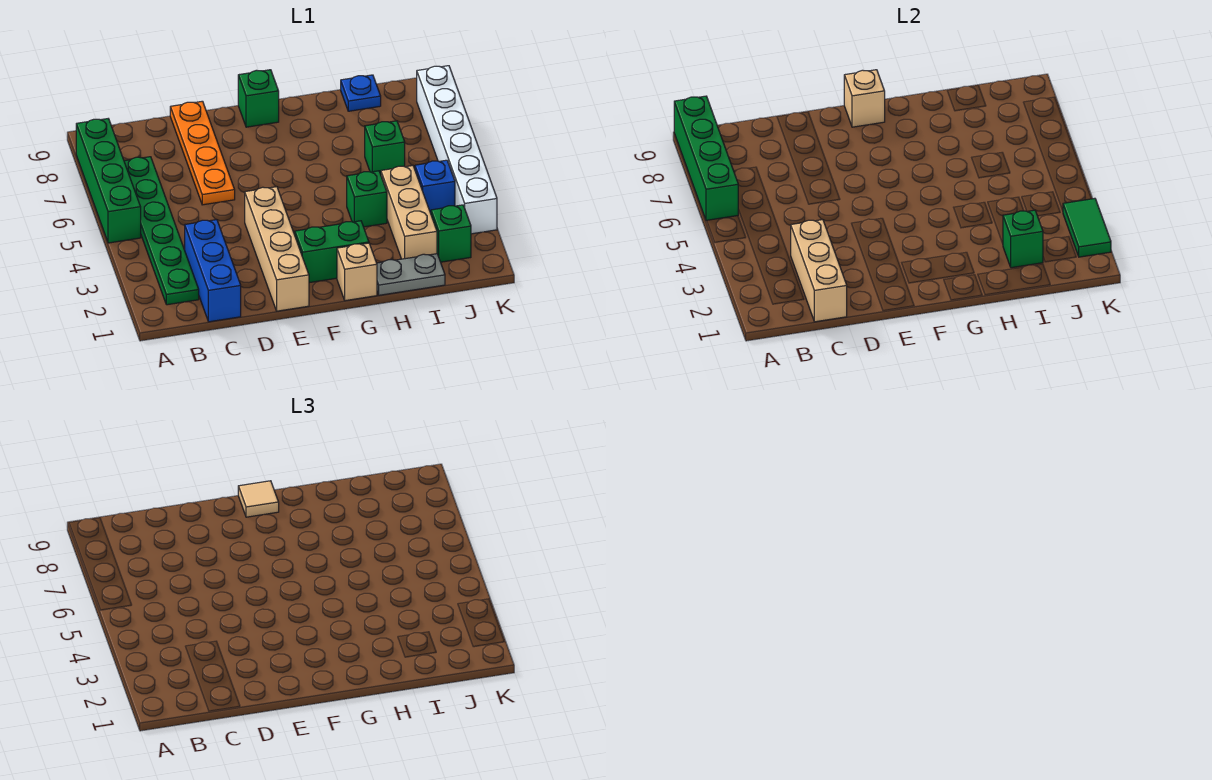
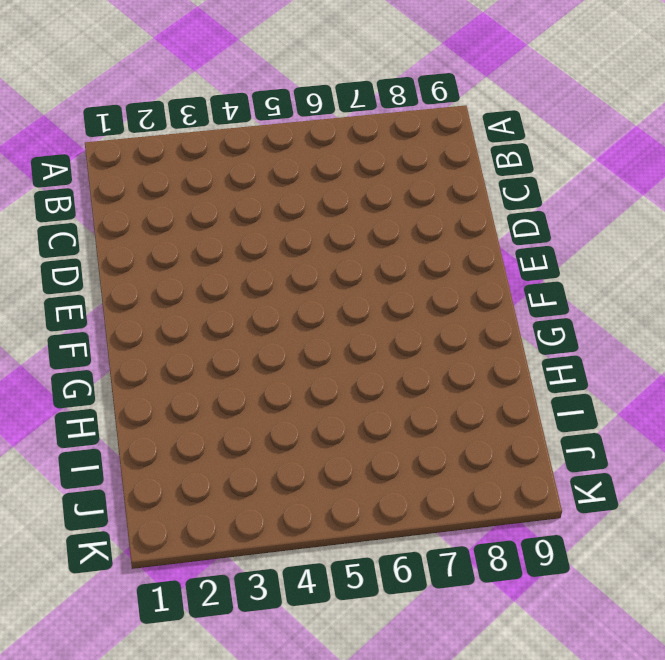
none -> green 1x4 brick [76,119,141,243]
none -> green 1x6 plate [124,157,199,305]
none -> blue 1x3 brick [185,220,241,322]

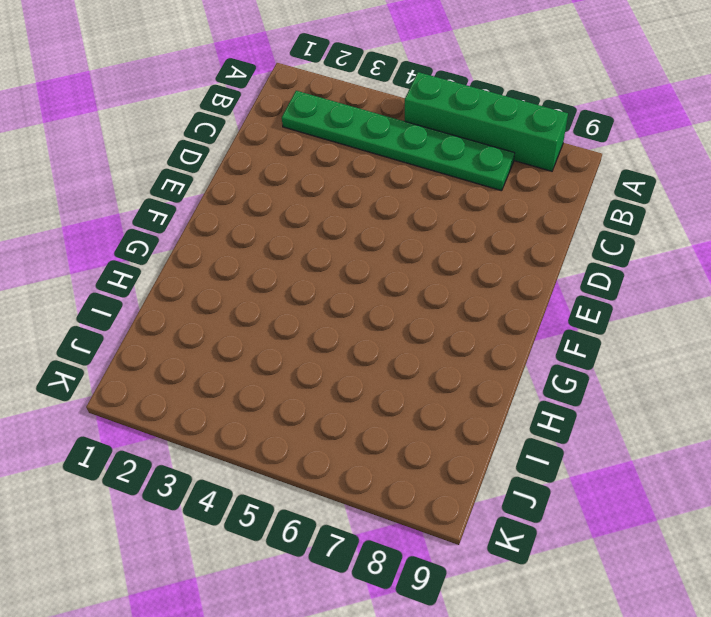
none -> blue 1x3 brick [185,220,241,322]
none -> orange 1x4 plate [170,101,235,205]
none -> tan 1x4 brick [245,187,309,311]

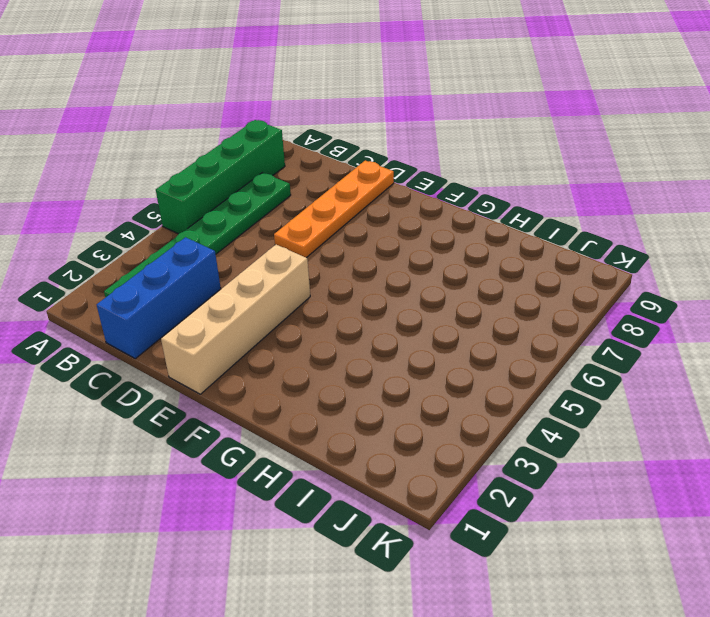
none -> green 1x2 brick [295,221,369,283]
none -> green 1x1 brick [238,70,279,127]
none -> tan 1x1 brick [337,243,377,301]

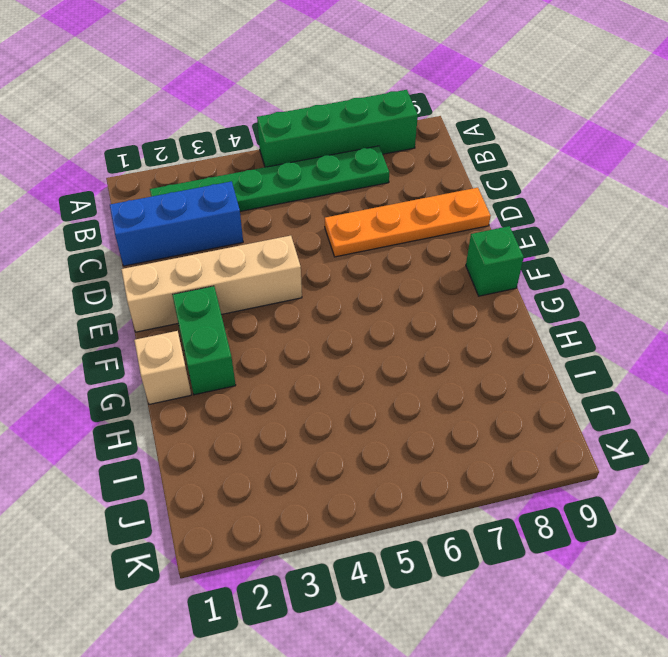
none -> grey 1x2 plate [377,254,445,295]
none -> green 1x1 brick [347,171,387,227]
none -> tan 1x3 brick [381,166,437,259]

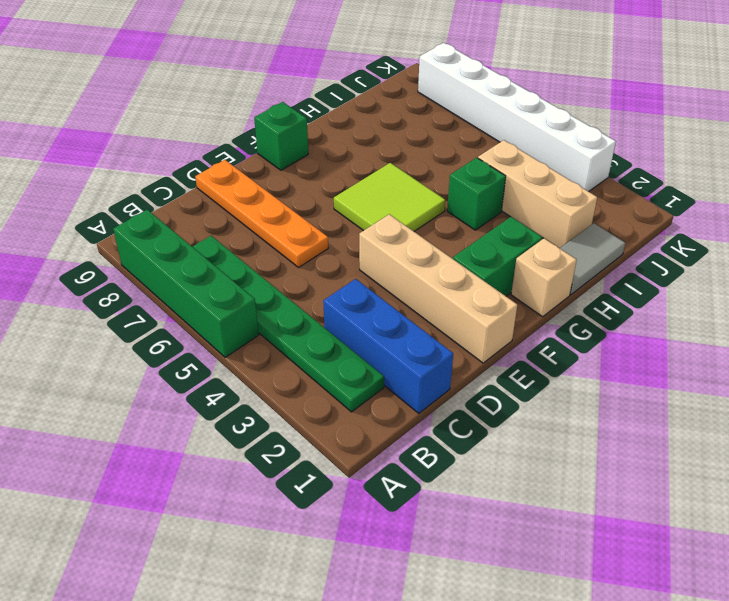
lime 2x2 tile [334,163,445,231] -> none
grey 1x2 tile [560,223,625,295] -> grey 1x2 plate [377,254,445,295]
none -> green 1x1 brick [365,121,405,174]
none -> blue 1x1 plate [341,75,381,111]
none -> green 1x1 brick [431,205,471,262]

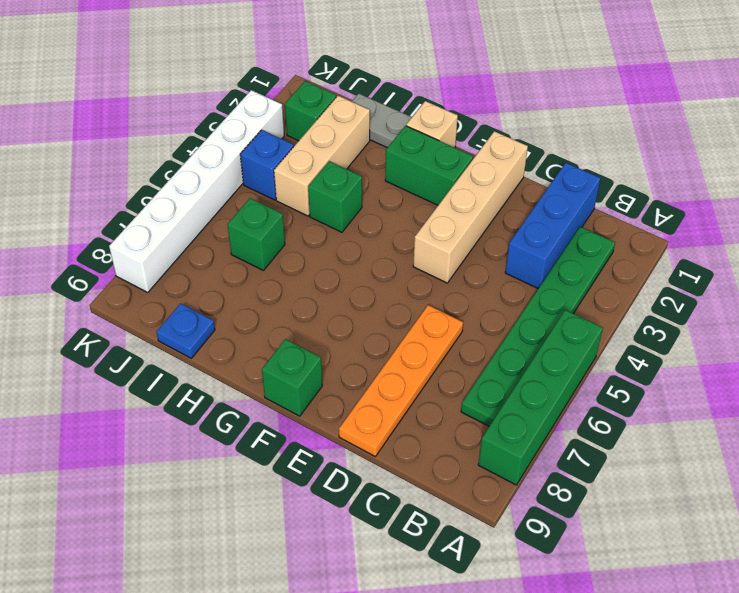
none -> green 1x4 brick [674,96,738,221]
none -> tan 1x3 brick [791,220,847,322]
none -> tan 1x1 brick [844,70,885,127]

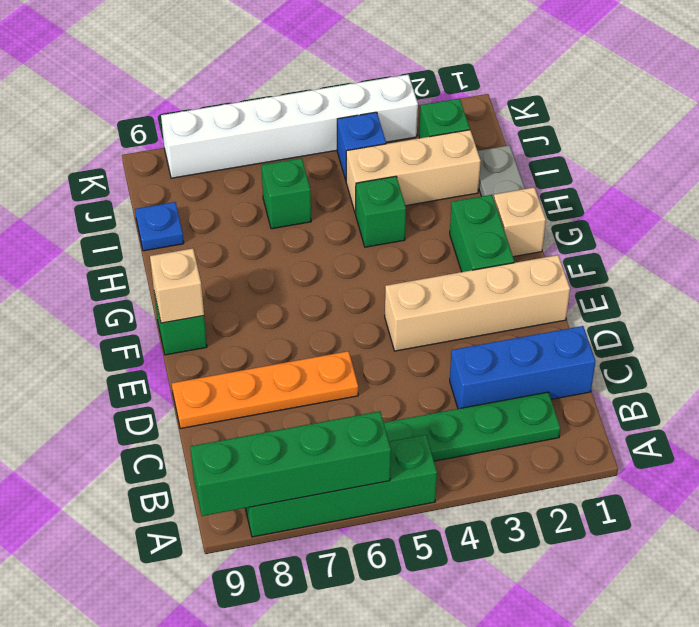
none -> tan 1x3 brick [791,220,847,322]
none -> green 1x1 brick [1003,210,1043,268]
none -> green 1x2 tile [1063,198,1111,257]

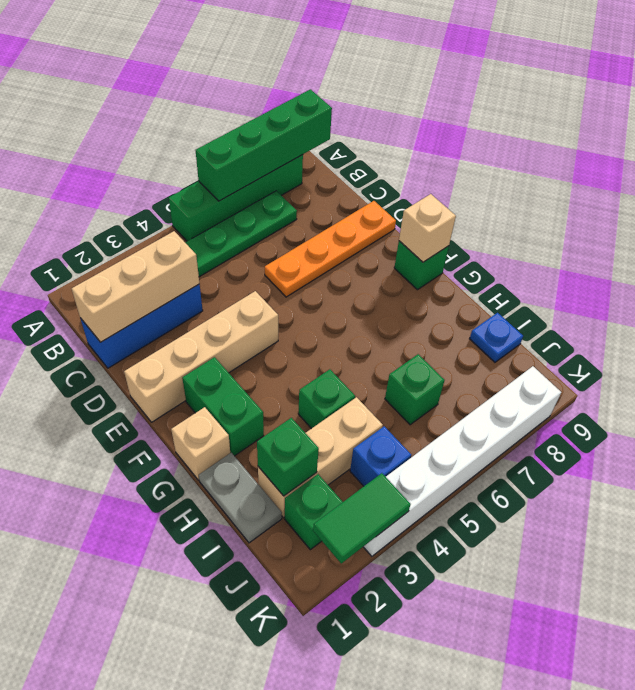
none -> tan 1x1 tile [238,481,279,517]

